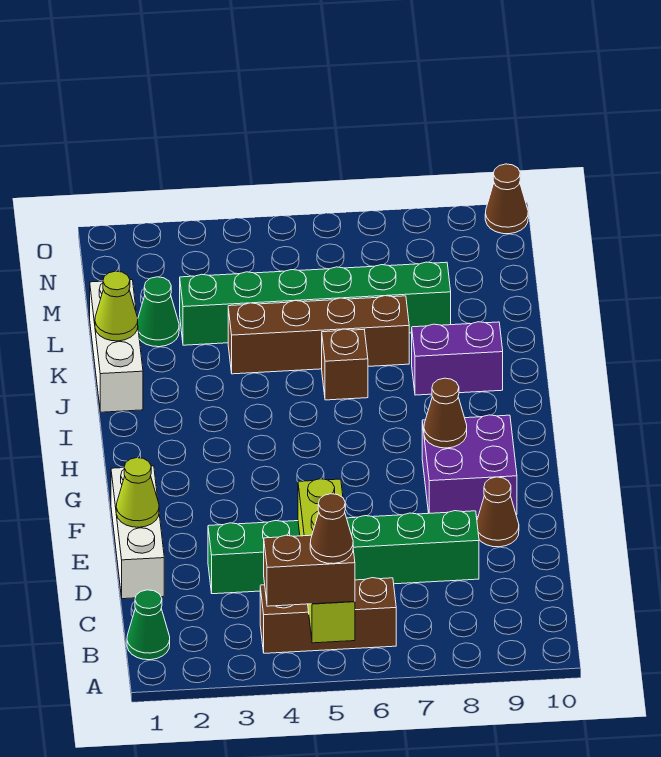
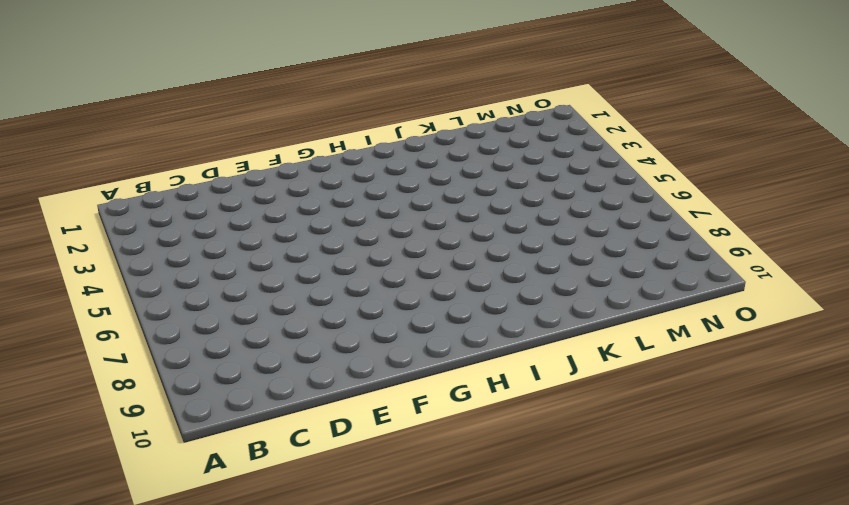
none -> green 1x1 cone [127,590,170,660]
none -> brown 1x3 brick [260,578,396,653]
none -> white 1x3 brick [111,466,164,599]

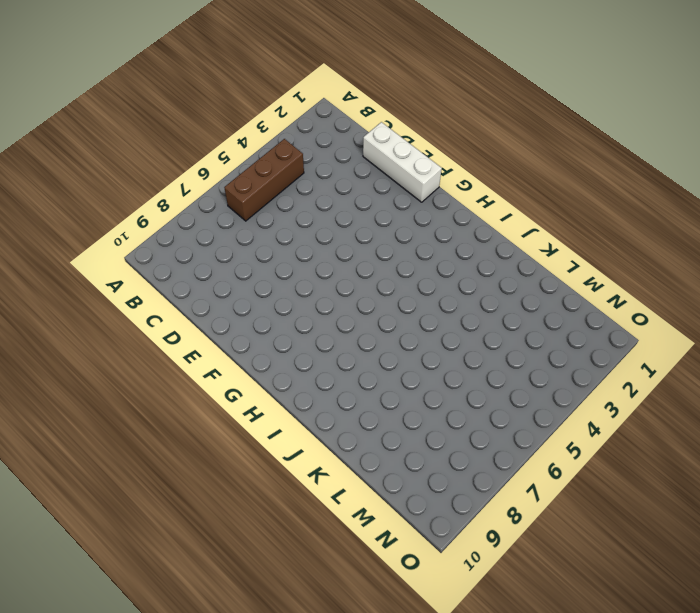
none -> green 1x1 cone [127,590,170,660]
none -> green 1x6 brick [208,511,479,594]
none -> brown 1x1 cone [477,477,519,547]

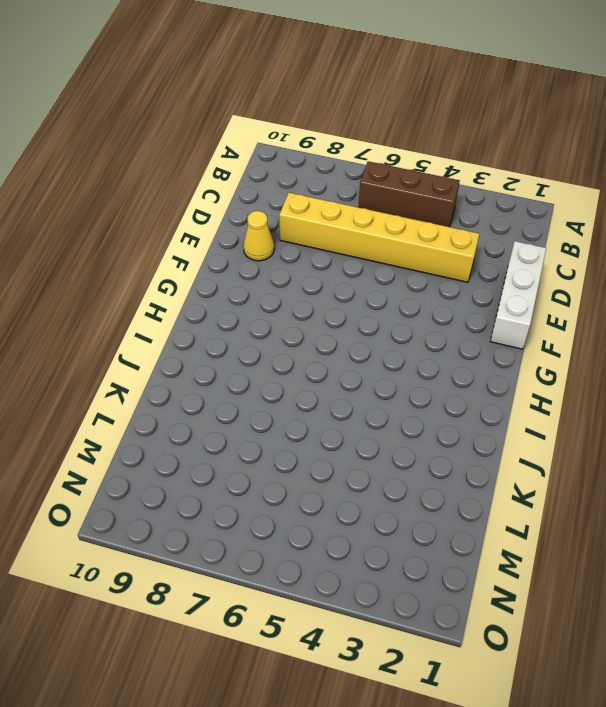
yellow 1x6 brick [279,193,479,282] -> green 1x6 brick [208,511,479,594]
yellow 1x1 cone [243,211,274,261] -> brown 1x1 cone [477,477,519,547]
none -> green 1x1 cone [127,590,170,660]
none -> purple 2x2 brick [422,415,517,517]
none -> white 1x3 brick [90,280,143,412]

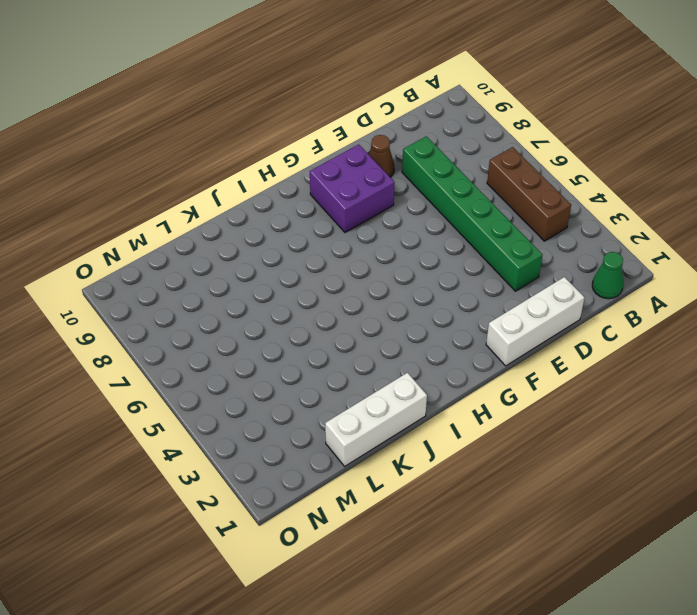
none -> brown 1x1 brick [322,329,368,400]
none -> purple 1x2 brick [412,322,503,395]
none -> brown 1x4 brick [228,296,409,374]

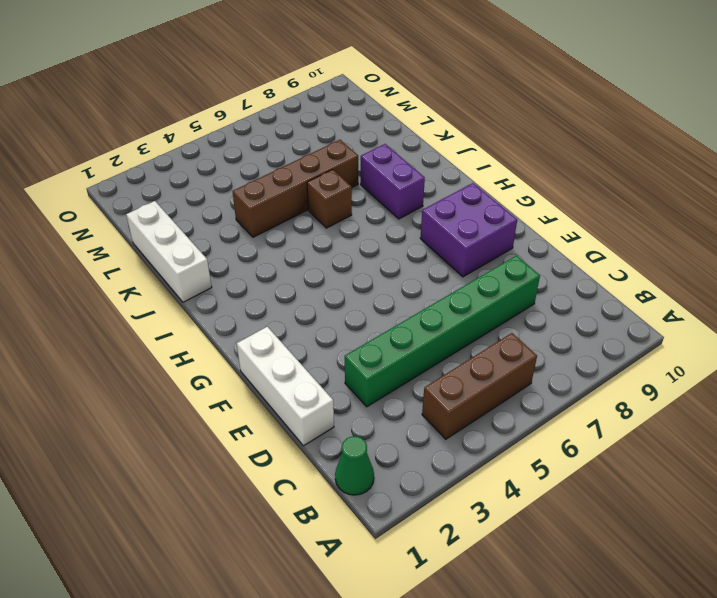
purple 1x2 brick [361,144,425,219] -> purple 1x2 brick turned to [412,322,503,395]
none -> brown 1x1 cone [477,477,519,547]
none -> green 1x1 cone [138,277,179,347]
none -> green 1x6 brick [180,262,451,345]

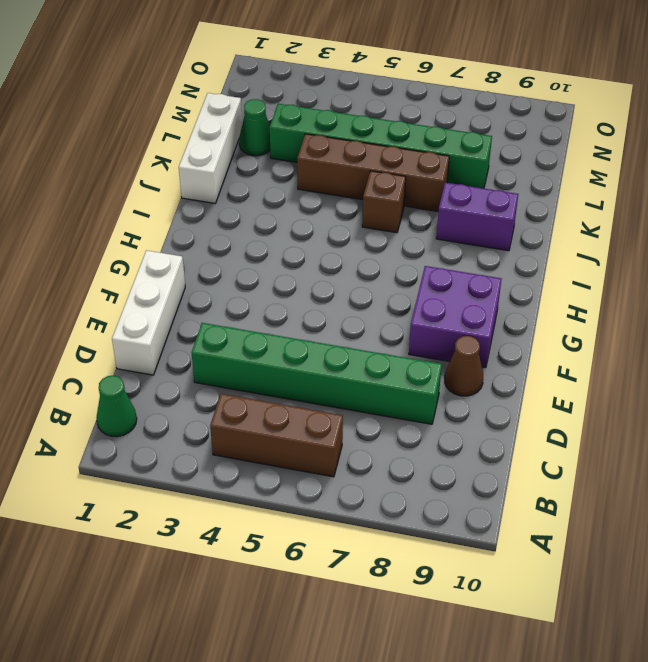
none -> brown 1x1 cone [485,164,528,234]
none -> lime 1x4 brick [298,479,355,643]
none -> lime 1x1 cone [116,458,159,527]

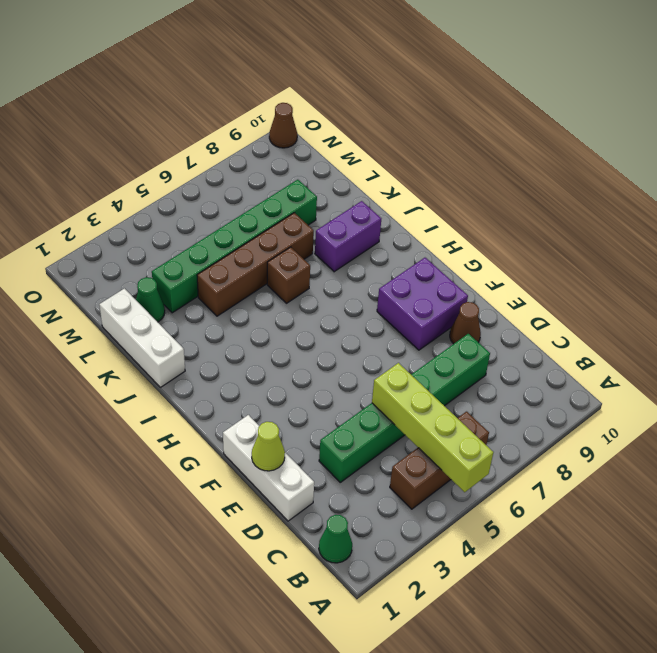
none -> brown 1x1 cone [424,378,467,448]
none -> lime 1x1 cone [95,271,138,341]
none -> brown 1x2 brick [264,534,355,606]

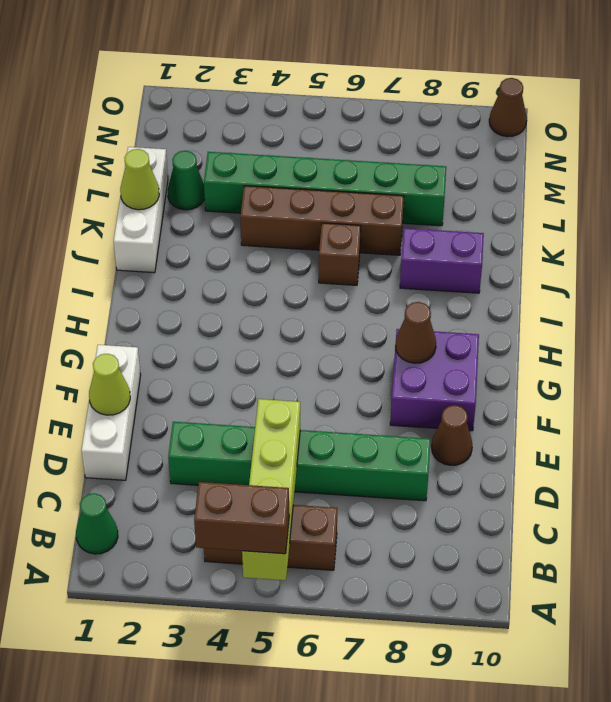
none -> brown 1x1 cone [310,494,353,564]

